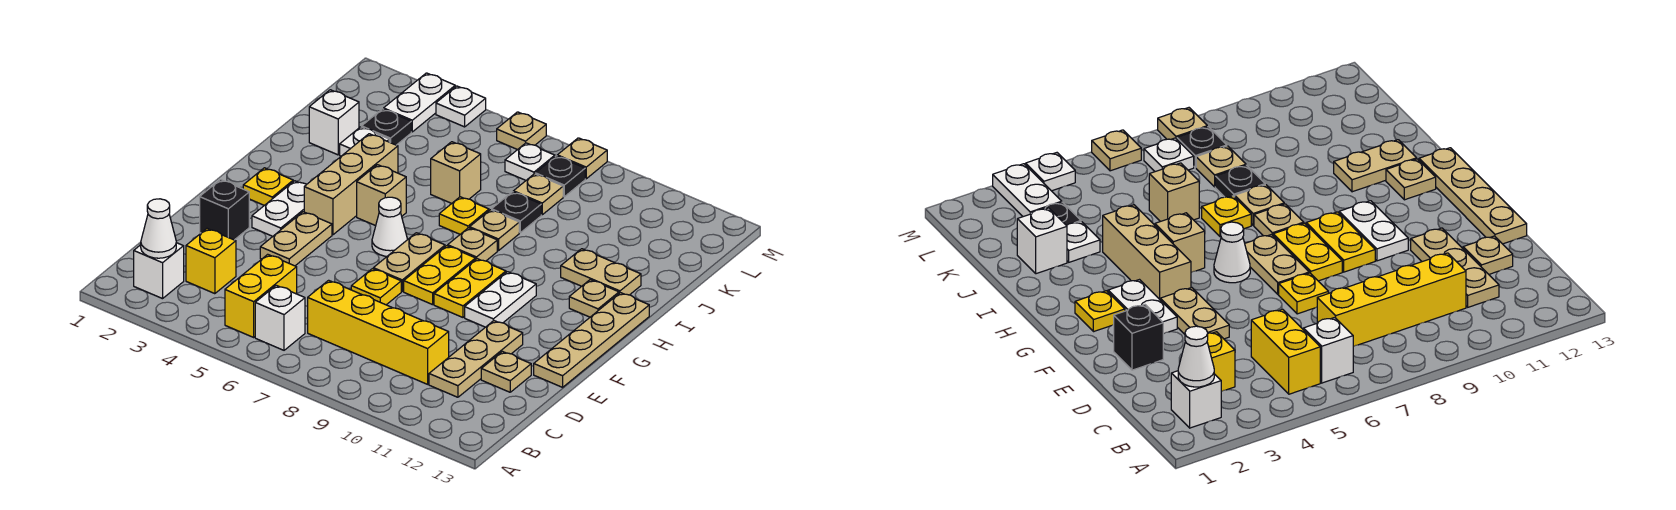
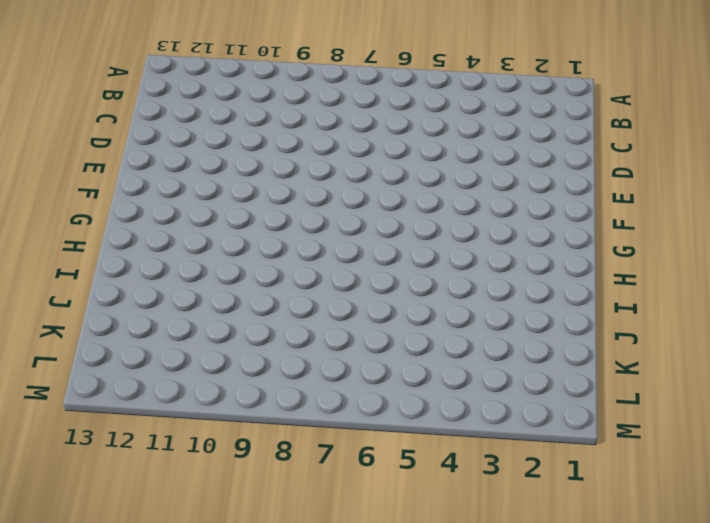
none -> white 1x1 brick [134,243,184,299]
none -> yellow 1x2 brick [225,254,297,337]
none -> white 1x1 brick [255,285,305,350]
none -> yellow 1x1 brick [186,229,236,294]

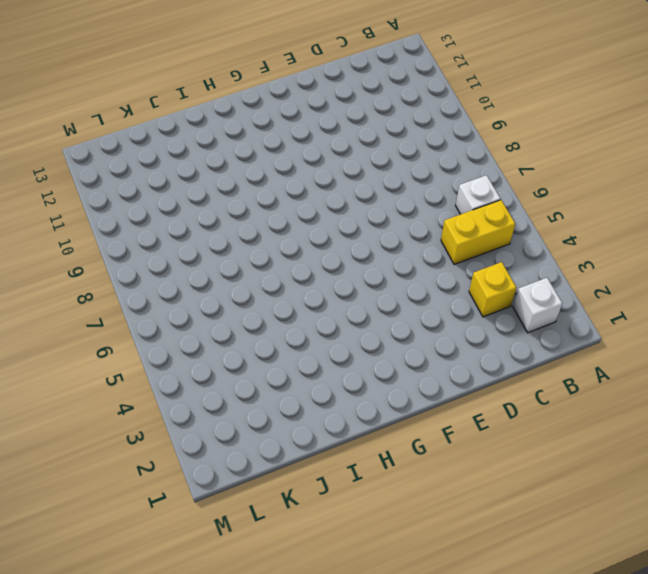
none -> yellow 1x4 brick [308,280,449,384]
none -> tan 1x3 plate [429,321,523,397]
none -> tan 1x1 plate [481,351,531,392]
none -> black 1x1 brick [200,180,249,240]

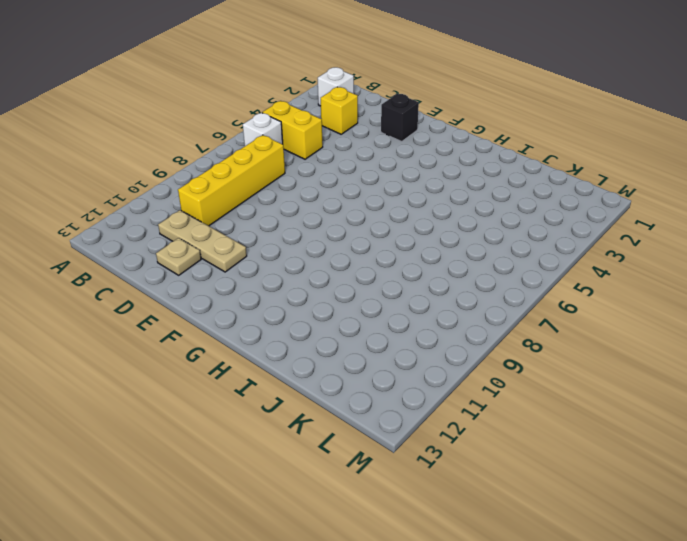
none -> tan 1x2 plate [260,212,332,266]
none -> yellow 1x1 plate [351,269,401,305]
none -> tan 1x4 plate [534,293,649,387]
none -> white 1x2 plate [252,181,306,236]

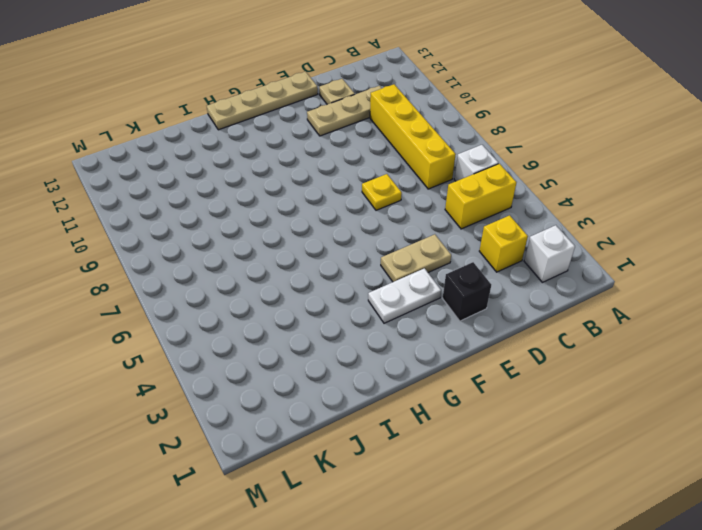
none -> tan 1x2 plate [373,233,445,291]
none -> yellow 1x2 plate [404,246,476,305]
none -> yellow 1x2 plate [434,259,506,317]
none -> white 1x2 plate [465,272,536,327]

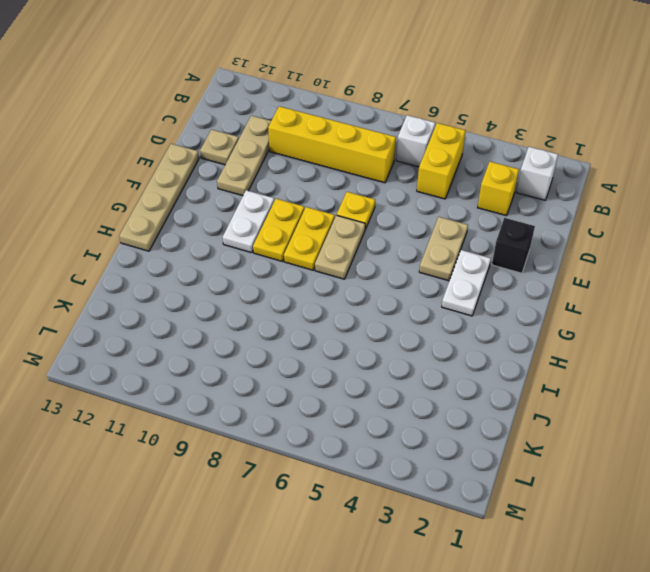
none -> yellow 1x1 plate [243,168,293,205]
none -> tan 1x3 brick [304,134,398,235]
none -> white 1x1 cone [372,197,408,256]
none -> tan 1x1 brick [357,165,406,226]

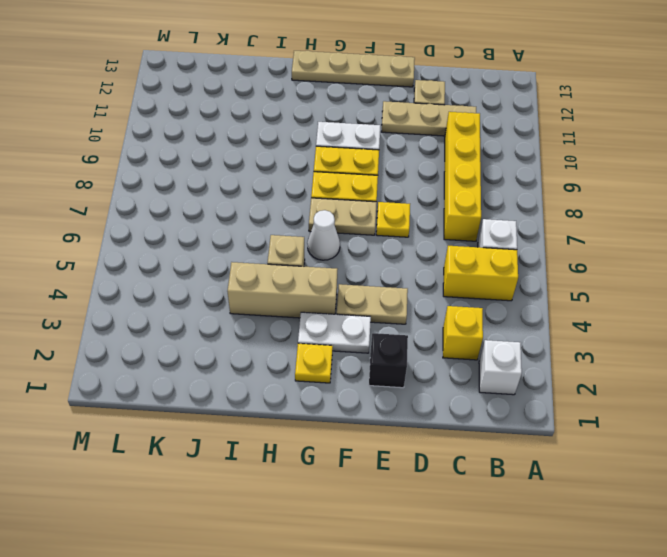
none -> tan 1x1 plate [448,228,497,261]
none -> tan 1x1 plate [569,280,619,317]
none -> yellow 1x1 plate [439,197,489,234]
none -> tan 1x1 plate [470,210,519,251]

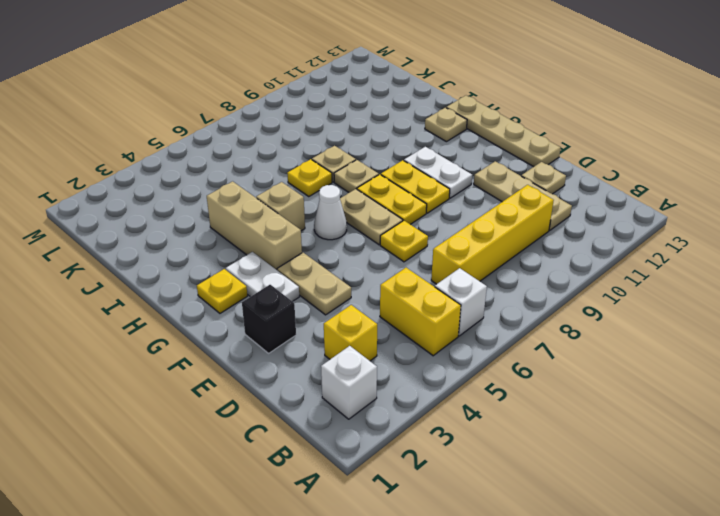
none -> tan 1x2 plate [561,249,641,295]
none -> white 1x1 brick [309,90,359,155]
none -> white 1x1 plate [340,127,389,156]
none -> tan 1x1 brick [431,142,481,203]

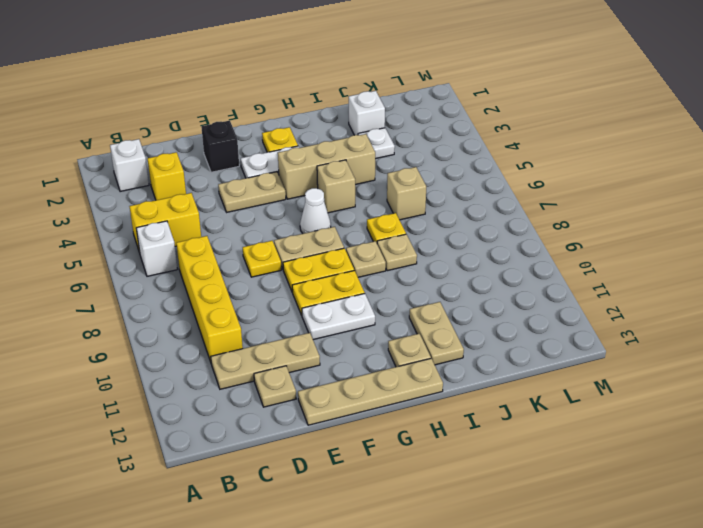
none -> black 1x1 plate [492,192,541,233]
none -> black 1x1 plate [362,109,411,145]
none -> tan 1x1 plate [513,174,563,215]
none -> white 1x2 plate [384,73,455,132]

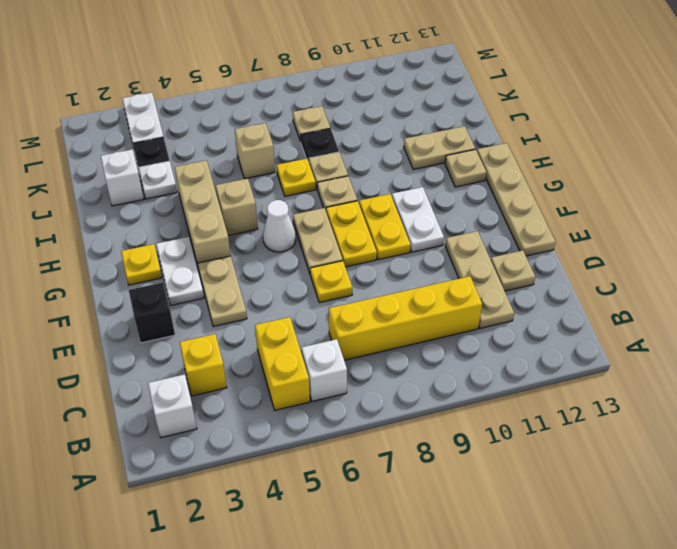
none -> white 1x1 plate [505,143,555,180]
none -> black 1x1 plate [535,156,585,197]
none -> white 1x1 plate [436,86,486,127]
none -> tan 1x1 plate [497,112,546,150]

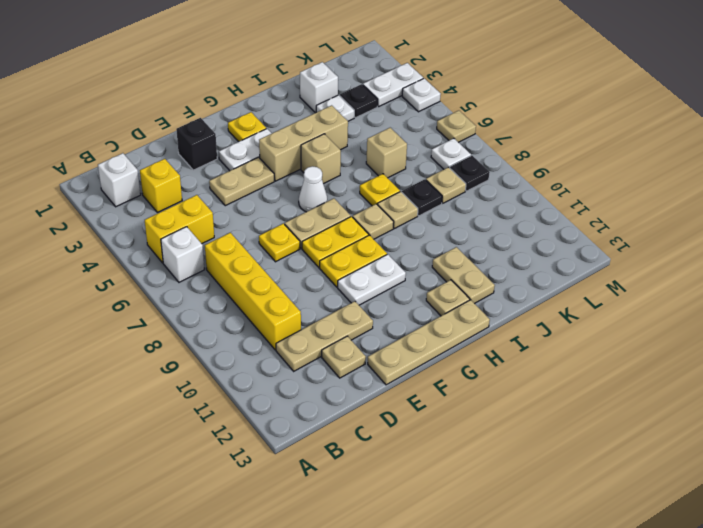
none -> tan 1x1 plate [557,138,607,179]
none -> white 1x1 cone [141,199,176,258]

